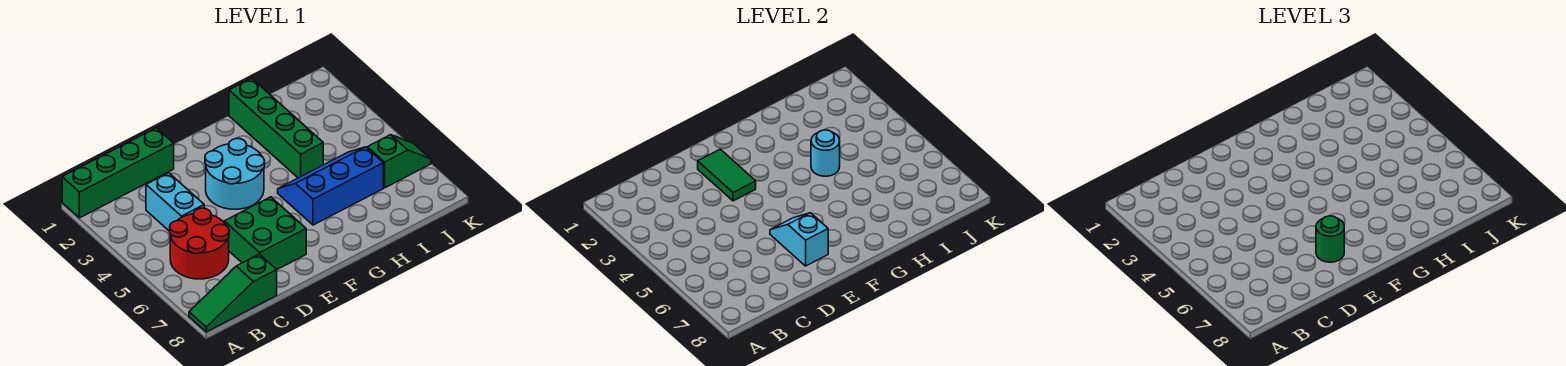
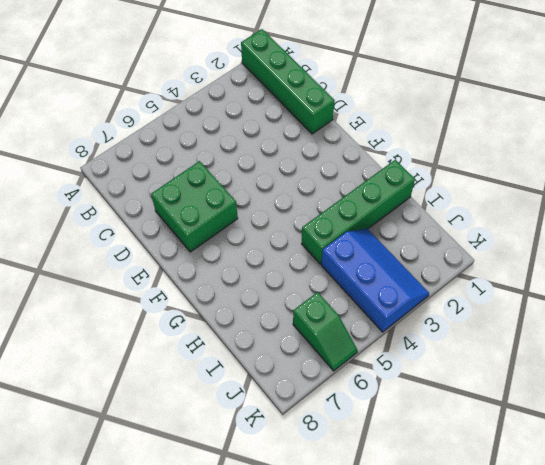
blue 2x3 slope [321,229,429,332] -> blue 2x3 slope moved to [278,147,383,225]
none -> green 1x3 slope [189,254,277,332]
none -> red 2x2 round brick [170,208,229,279]
none -> cyan 1x2 brick [146,173,204,231]

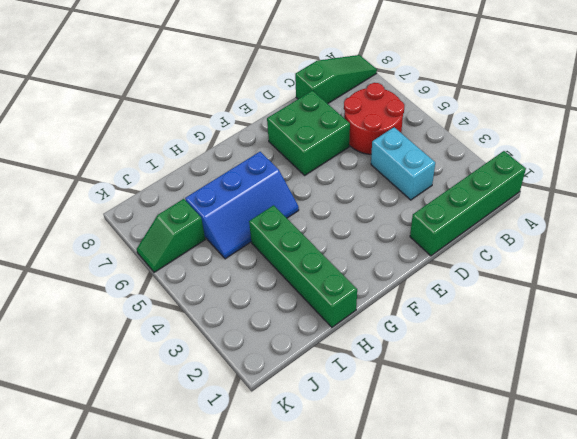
none -> cyan 2x2 round brick [205,138,265,209]
none -> green 1x2 tile [698,149,756,201]
none -> cyan 1x2 slope [770,213,828,266]

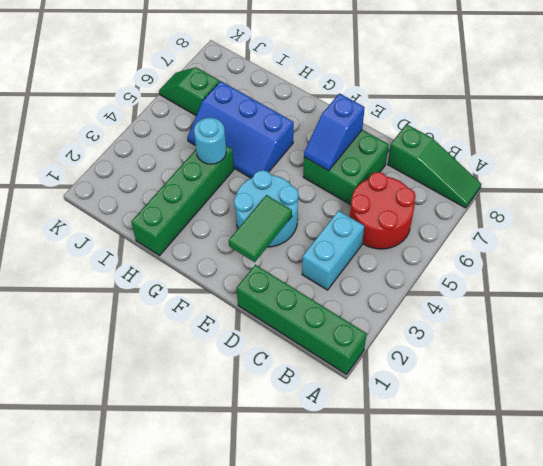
blue 1x2 slope [304,93,365,171] -> cyan 1x2 slope [770,213,828,266]
none -> green 1x1 round brick [1316,216,1344,262]

